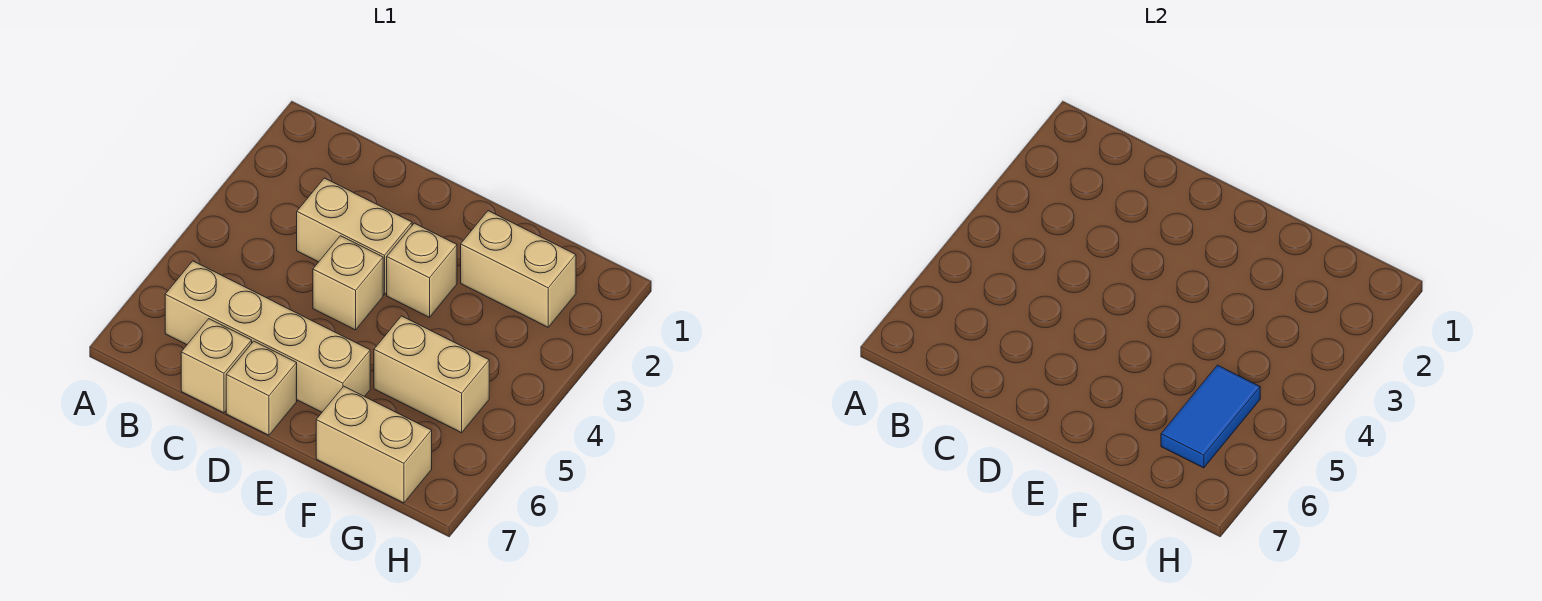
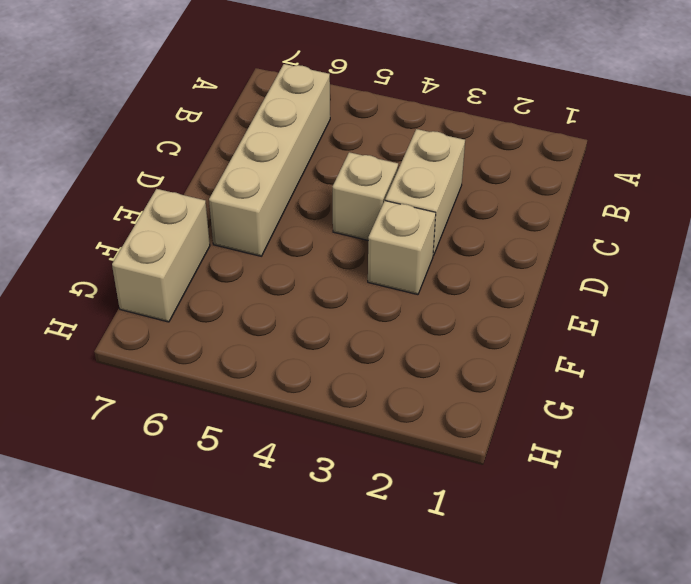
none -> tan 1x1 brick [181,319,252,413]
none -> tan 1x1 brick [226,341,297,435]

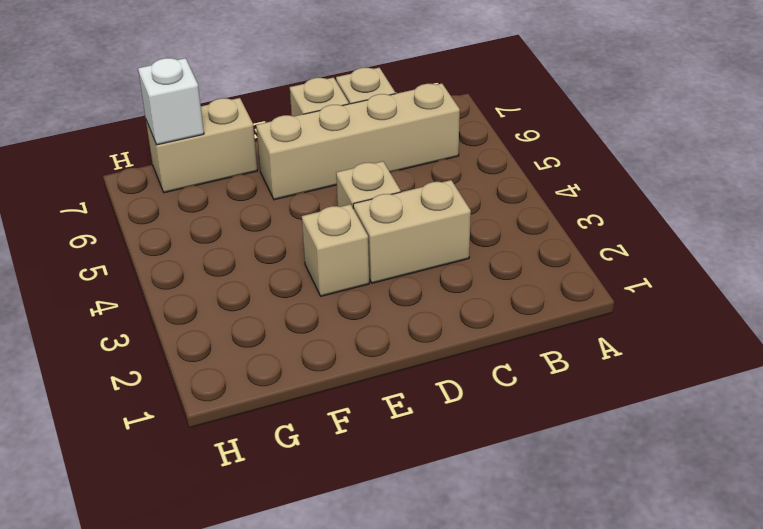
white 1x1 brick [138,58,204,145] -> none
none -> tan 1x2 brick [461,211,576,327]
none -> tan 1x2 brick [374,316,489,433]

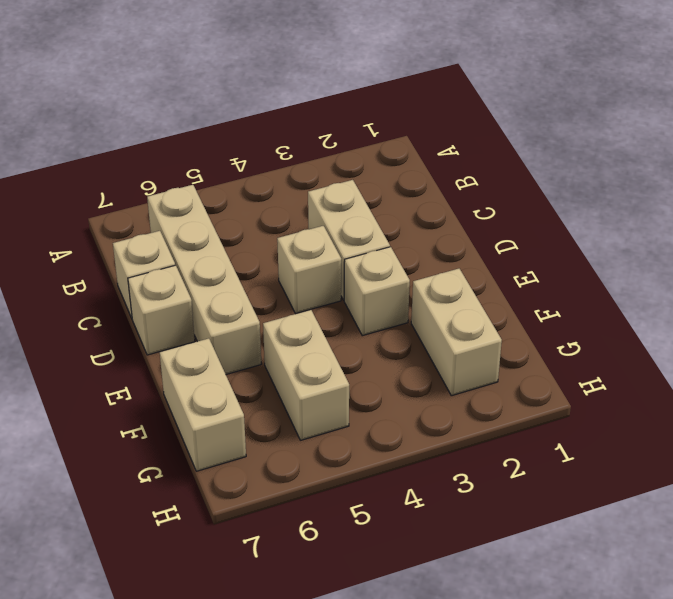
none -> blue 1x2 tile [1161,365,1260,468]

